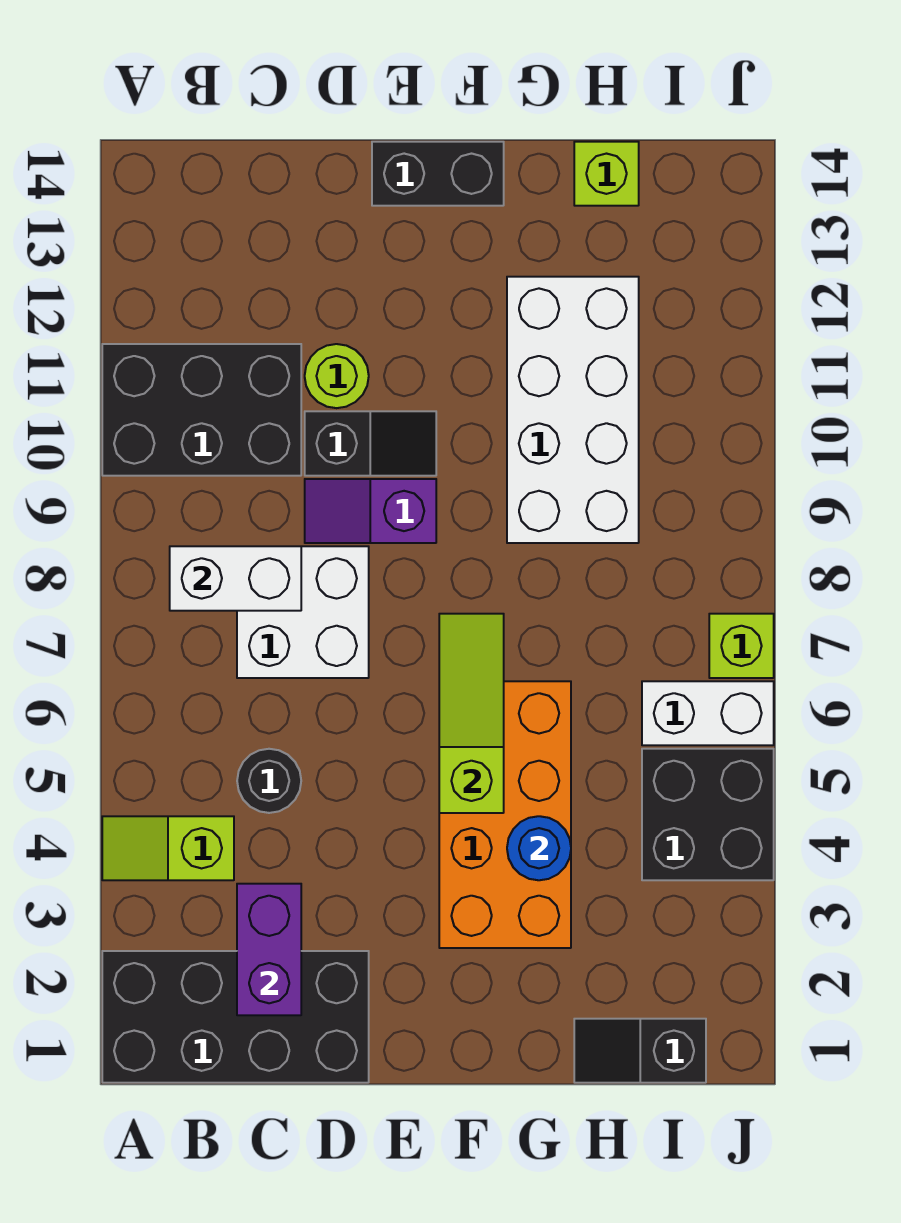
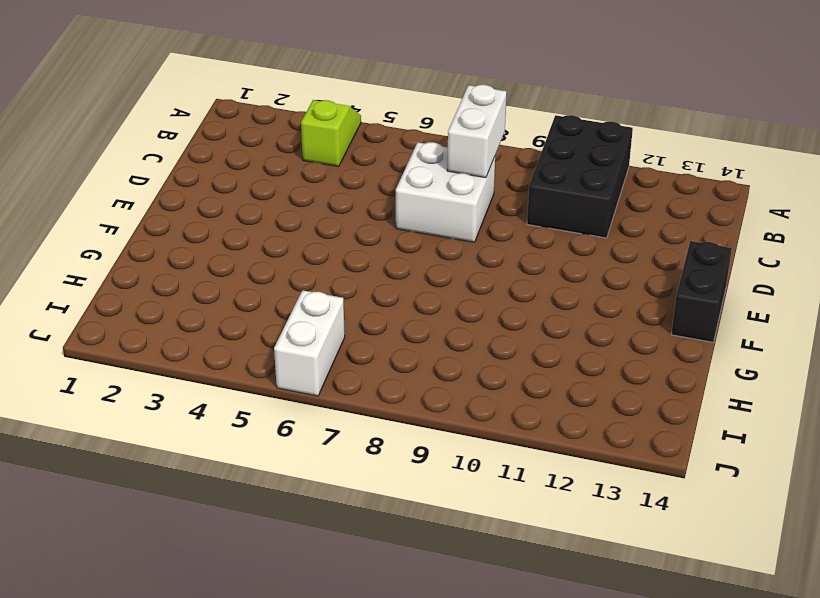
none -> black 2x4 brick [102,951,369,1083]
none -> black 1x1 round brick [237,749,301,813]
none -> purple 1x2 slope [305,479,436,543]

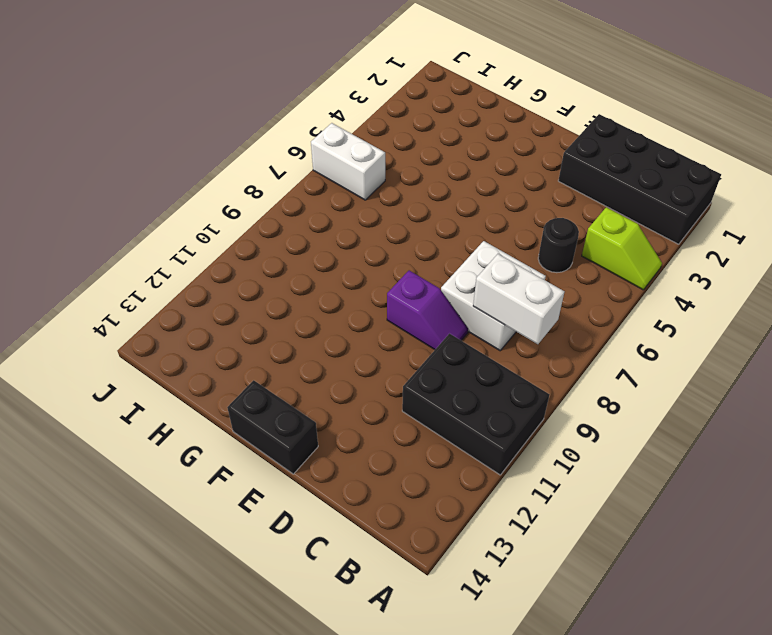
none -> black 1x2 slope [305,411,436,476]
none -> lime 1x1 round brick [305,344,369,408]
none -> orange 2x4 brick [439,681,571,948]

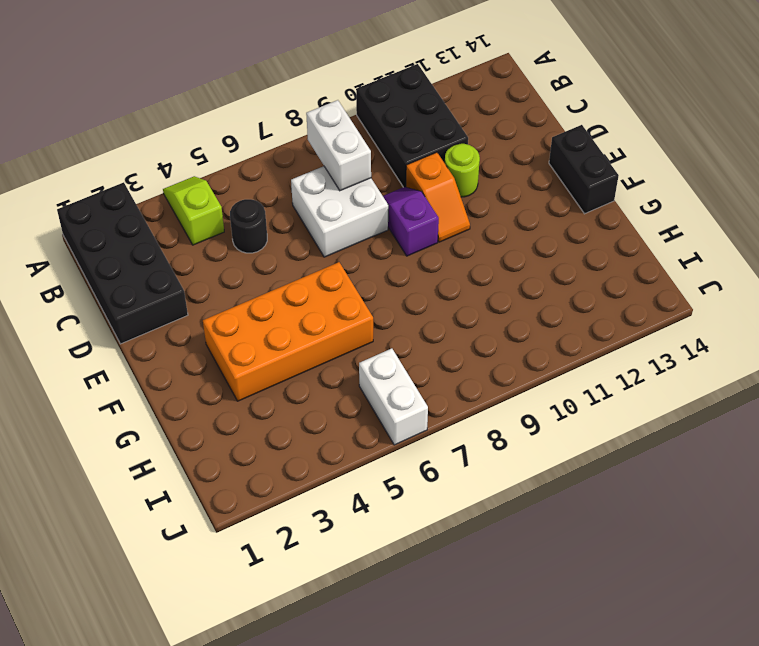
orange 1x2 slope [406,152,470,242] -> black 1x2 slope [305,411,436,476]
none -> white 2x4 brick [507,277,639,543]
none -> black 1x2 slope [574,1019,706,1083]
none -> lime 1x1 brick [574,142,639,206]

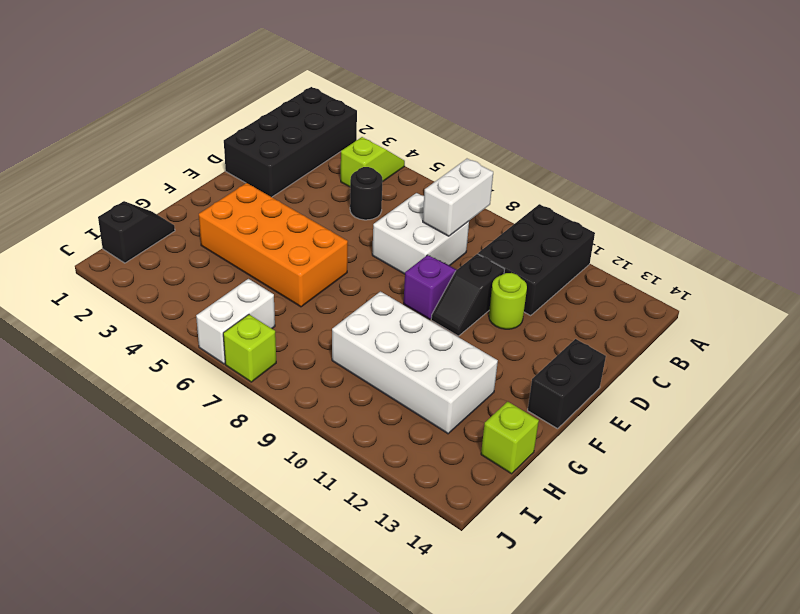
none -> black 2x2 brick [642,749,774,880]
none -> purple 1x2 brick [237,884,301,1015]
none -> lime 1x3 slope [439,614,504,813]

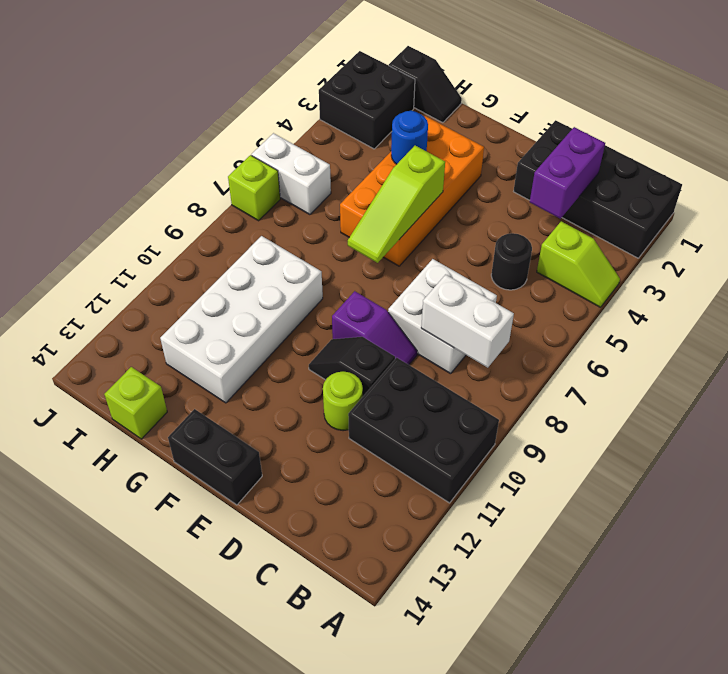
black 2x2 brick [319,51,415,149] -> black 2x2 brick moved to [642,749,774,880]

